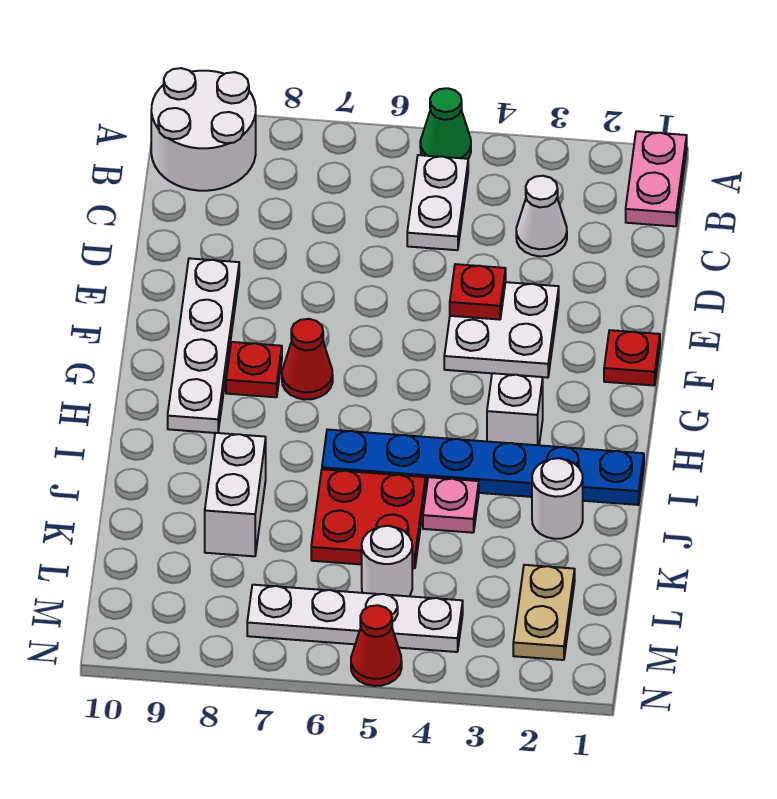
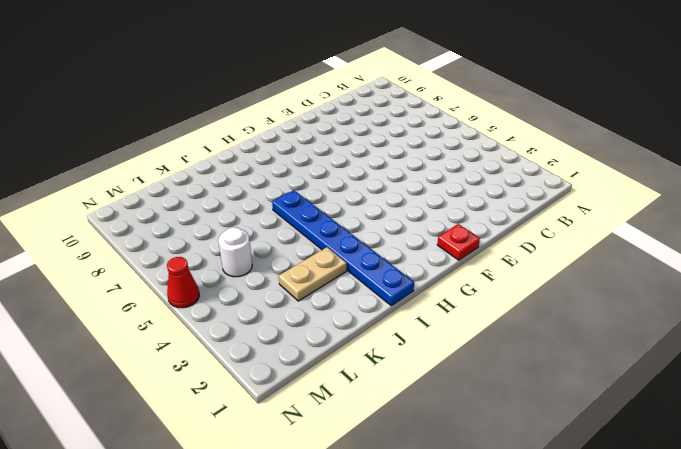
tan 1x2 plate [279,247,347,301] -> tan 1x2 plate moved to [513,565,575,660]
none -> pink 1x2 plate [626,131,687,226]
none -> green 1x1 cone [420,88,471,159]
none -> white 2x2 round brick [151,68,256,191]

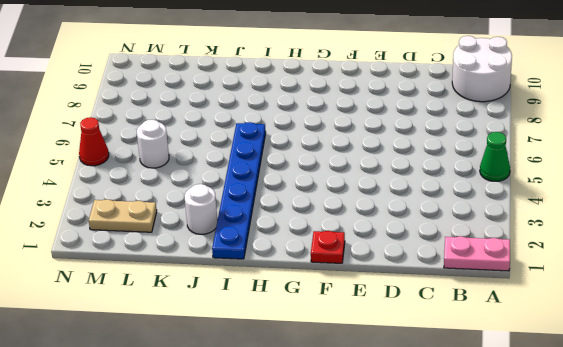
none -> white 1x2 plate [407,155,468,250]
none -> white 1x1 cone [516,176,567,256]
none -> white 2x2 plate [444,282,559,378]

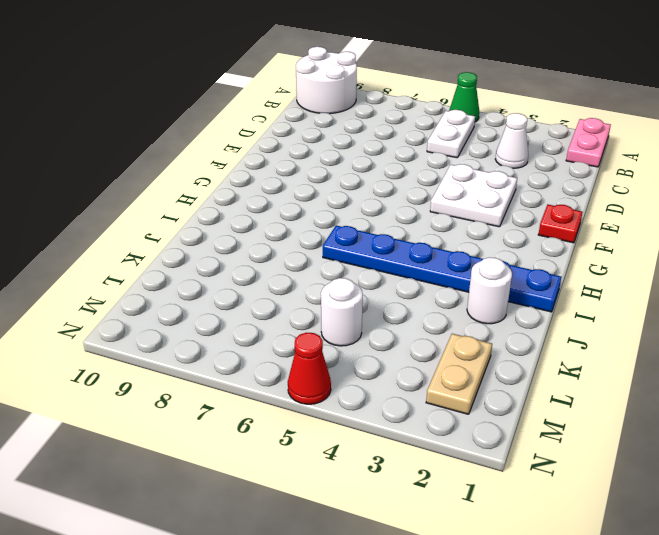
none -> white 1x4 plate [168,258,239,433]
none -> red 1x1 cone [282,319,333,399]
none -> red 1x1 plate [226,342,282,397]

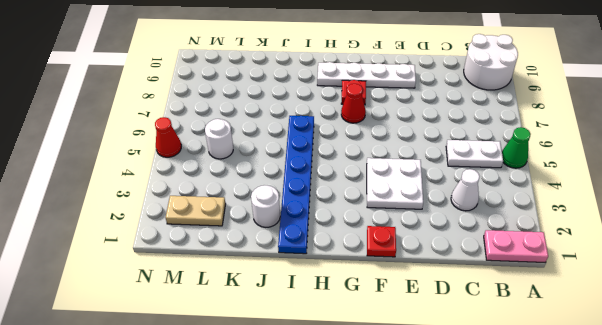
none -> white 1x1 brick [487,373,543,445]
none -> pink 1x1 plate [423,477,479,533]
none -> red 2x2 plate [311,469,426,568]

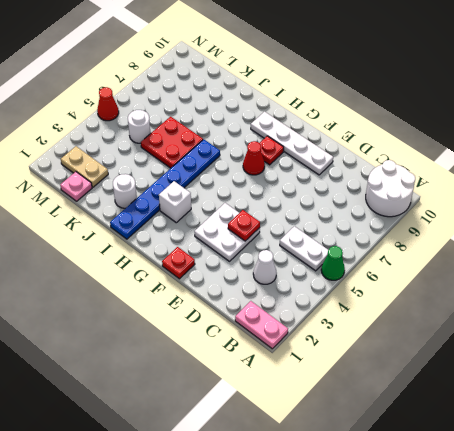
pink 1x1 plate [60,172,92,201] -> pink 1x1 plate moved to [423,477,479,533]
none -> white 1x2 brick [205,433,266,556]
none -> white 1x4 plate [247,585,463,652]

